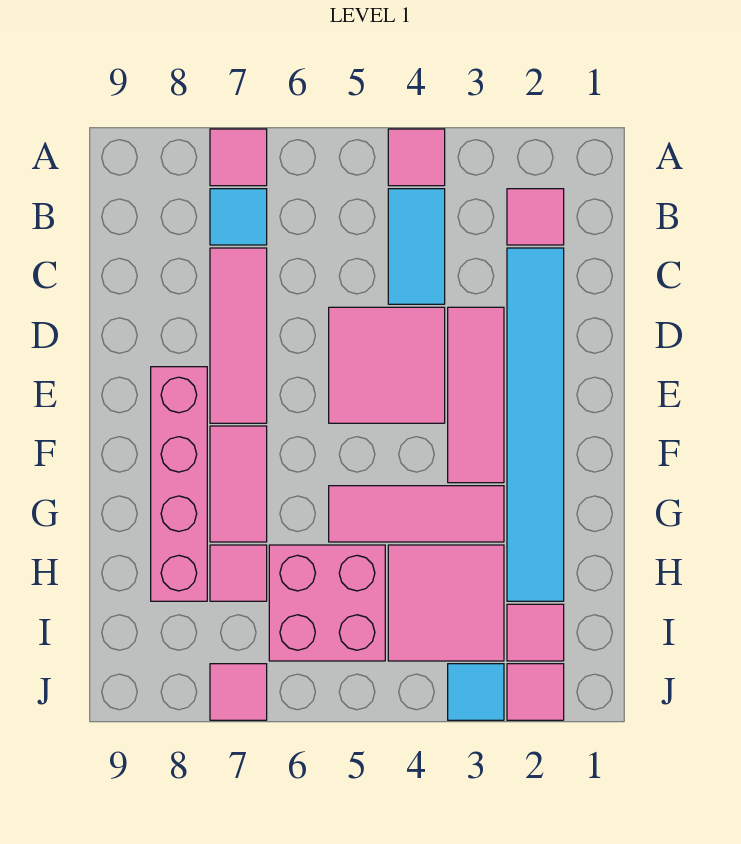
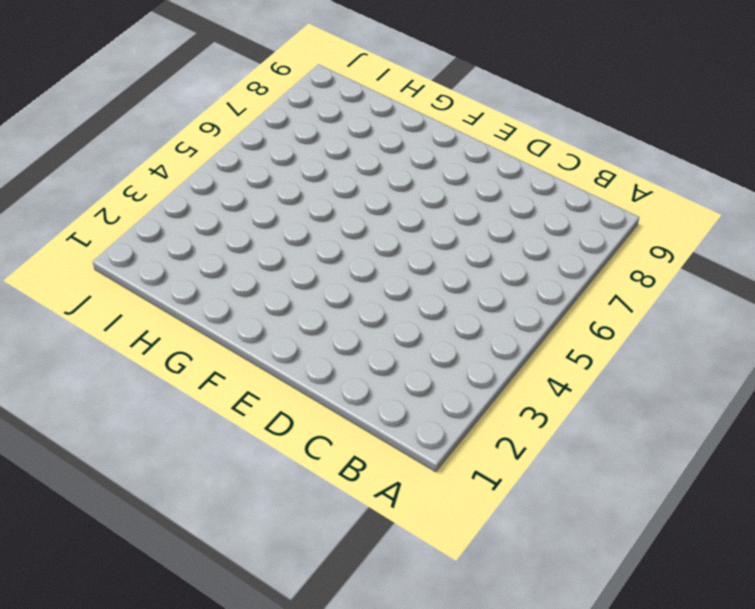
none -> pink 1x1 tile [388,129,445,186]
none -> pink 1x1 tile [210,129,267,186]
none -> pink 1x1 tile [507,189,564,245]

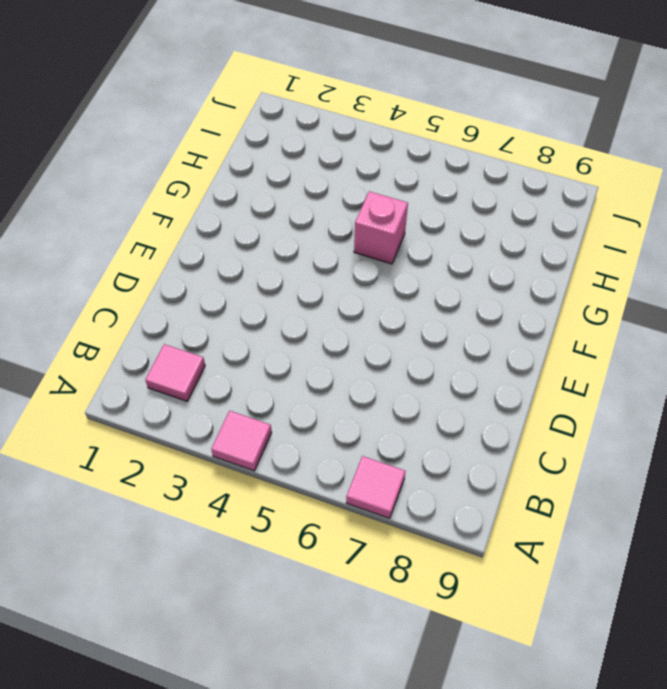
pink 1x1 brick [354,191,408,264] -> pink 1x3 tile [329,486,504,542]
none -> cyan 1x2 tile [388,189,445,304]
none -> cyan 1x1 tile [210,189,267,245]
none -> cyan 1x6 tile [507,248,564,601]

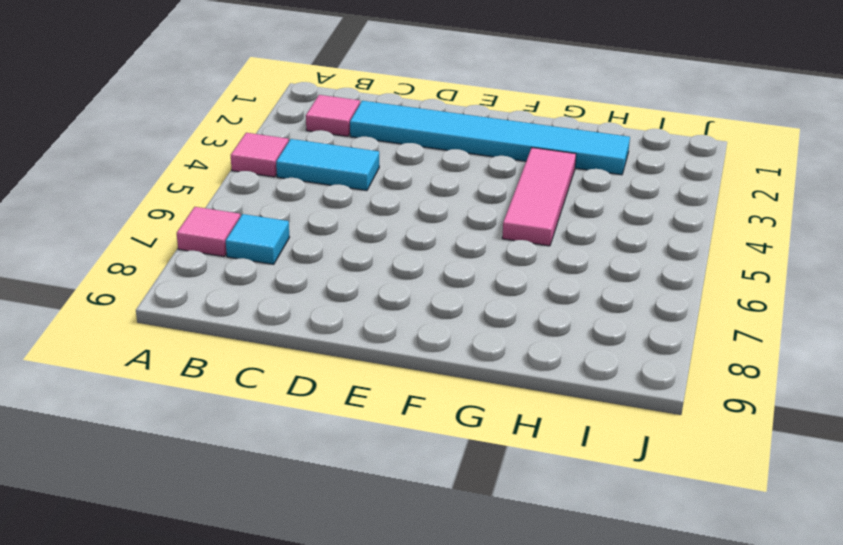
none -> pink 1x3 tile [210,248,267,423]
none -> pink 1x3 tile [448,307,504,483]
none -> pink 2x2 tile [329,307,445,423]

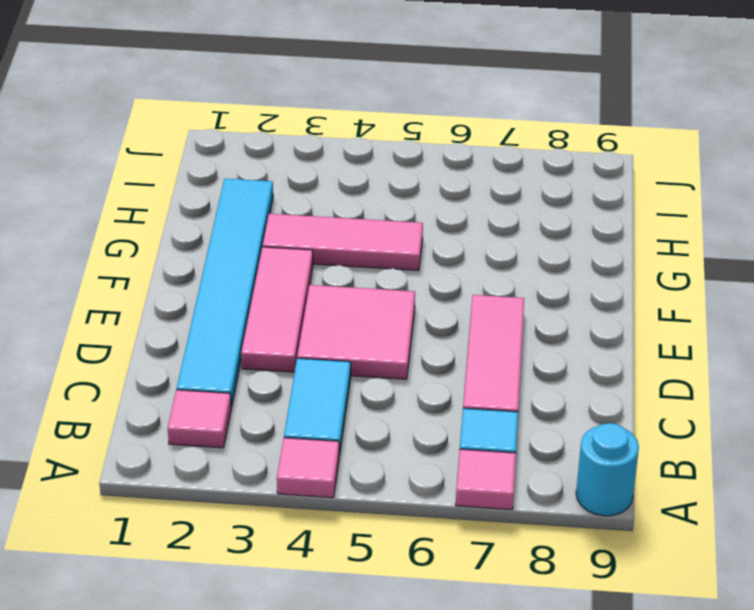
cyan 1x1 round brick [576,423,639,516] -> none
none -> pink 1x4 brick [151,367,207,601]
none -> pink 1x2 tile [210,426,267,542]
none -> pink 2x2 tile [388,545,504,661]

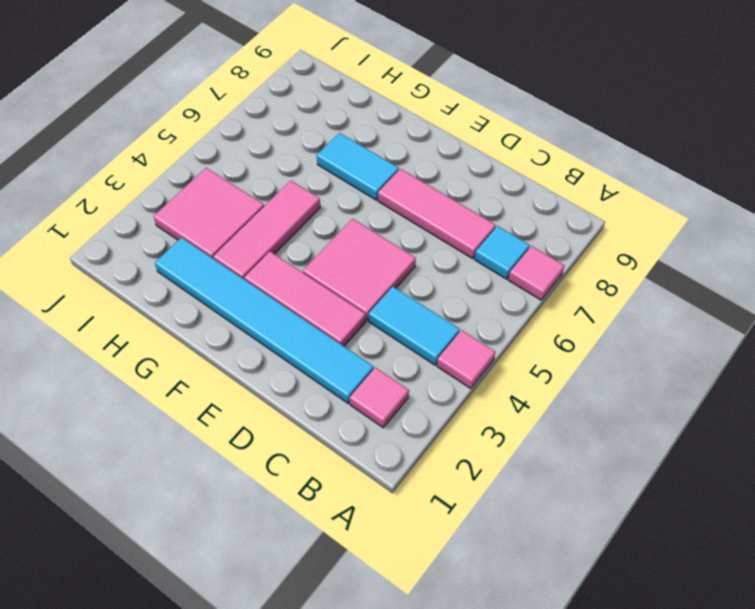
cyan 1x2 tile [317,133,399,200] -> pink 1x2 tile [210,426,267,542]
none -> pink 1x4 brick [151,367,207,601]
none -> pink 2x2 brick [269,545,385,661]
none -> pink 1x1 tile [210,545,267,601]

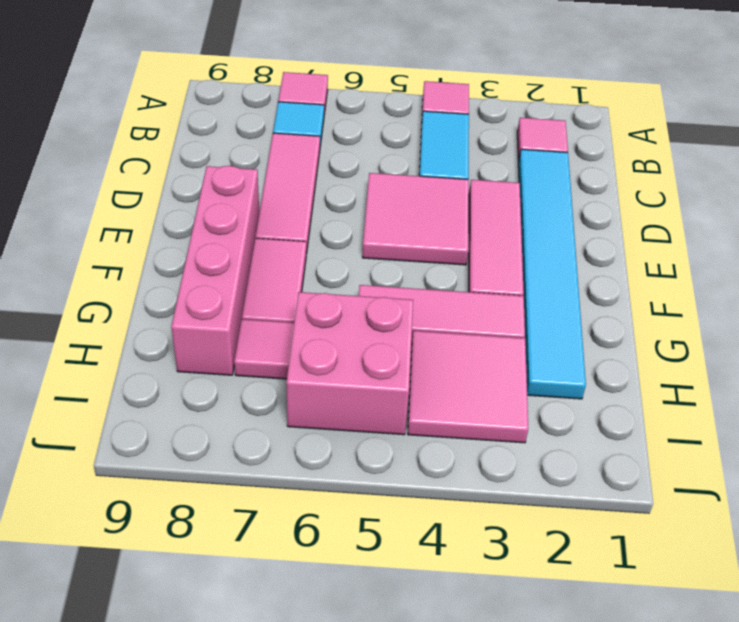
none -> pink 1x1 tile [507,604,564,661]
none -> pink 1x1 tile [507,664,564,720]
none -> cyan 1x1 tile [448,664,504,720]

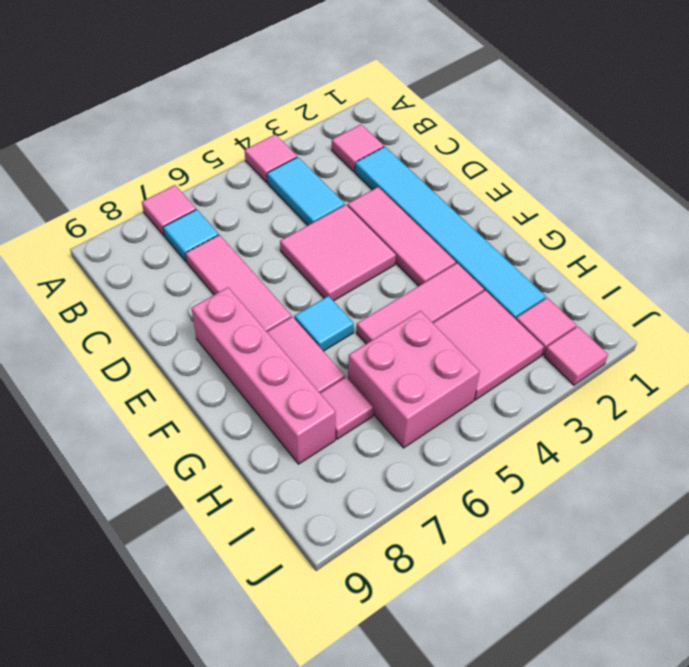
cyan 1x1 tile [294,296,354,351] -> cyan 1x1 tile moved to [448,664,504,720]
none -> pink 1x1 tile [210,664,267,720]

